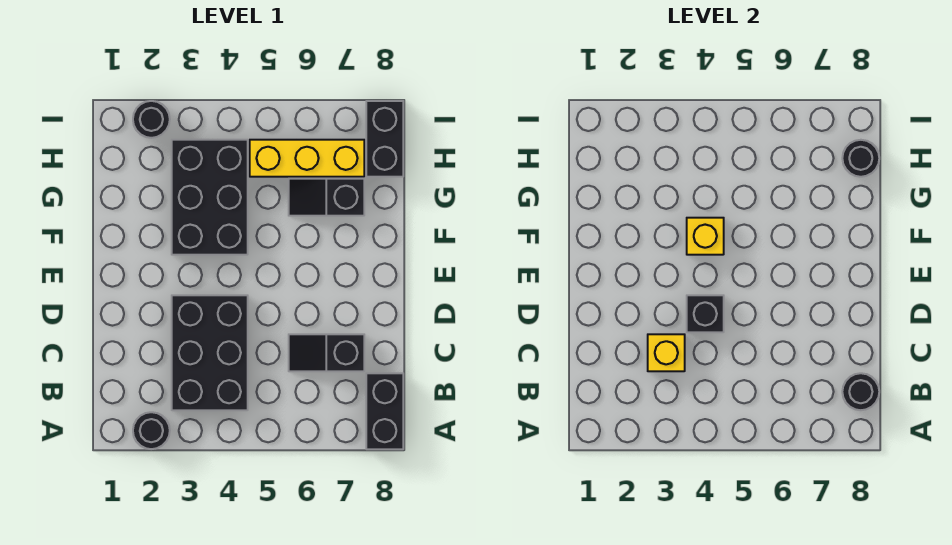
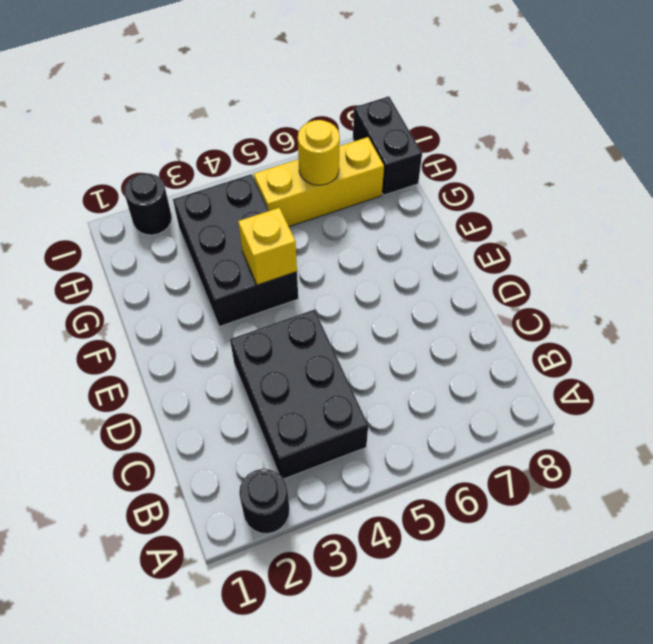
yellow 1x1 round brick [298,120,340,185] -> none
none -> black 1x2 brick [366,373,403,449]
none -> black 1x2 slope [289,334,364,371]
none -> black 1x2 slope [289,179,364,216]

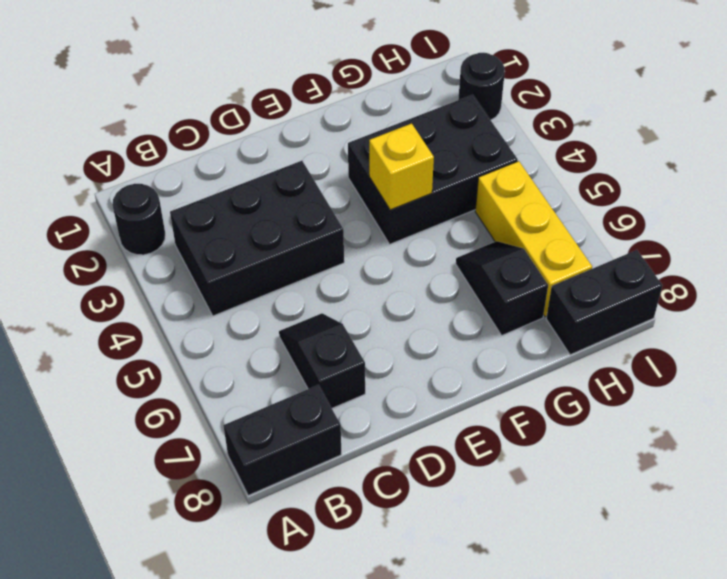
none -> black 1x1 round brick [842,373,879,410]
none -> yellow 1x1 brick [648,334,685,371]
none -> black 1x1 brick [687,295,724,332]

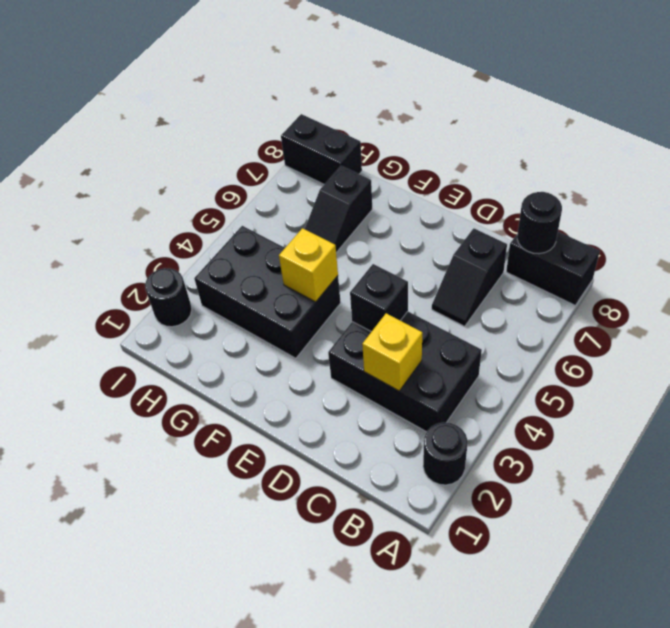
none -> yellow 1x3 brick [250,140,364,177]
none -> black 1x1 round brick [842,140,879,177]

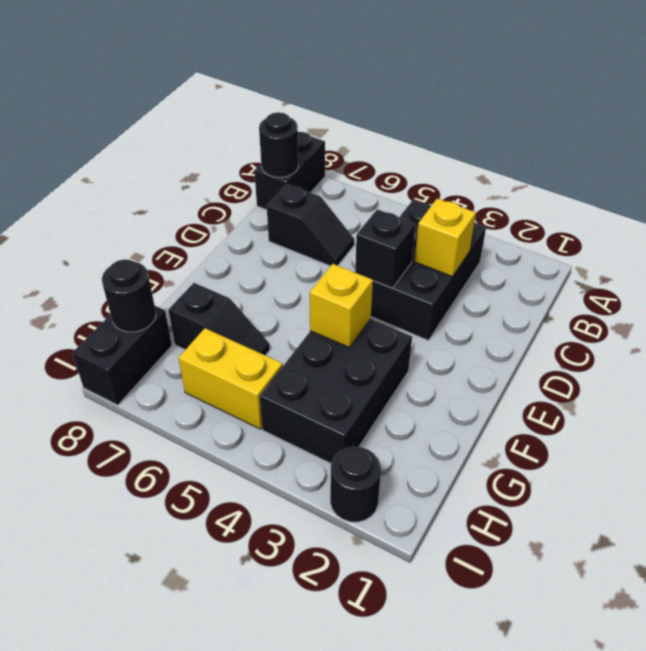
yellow 1x2 brick [179,328,283,429] -> yellow 1x3 brick [250,140,364,177]
none -> black 1x1 round brick [133,412,170,449]

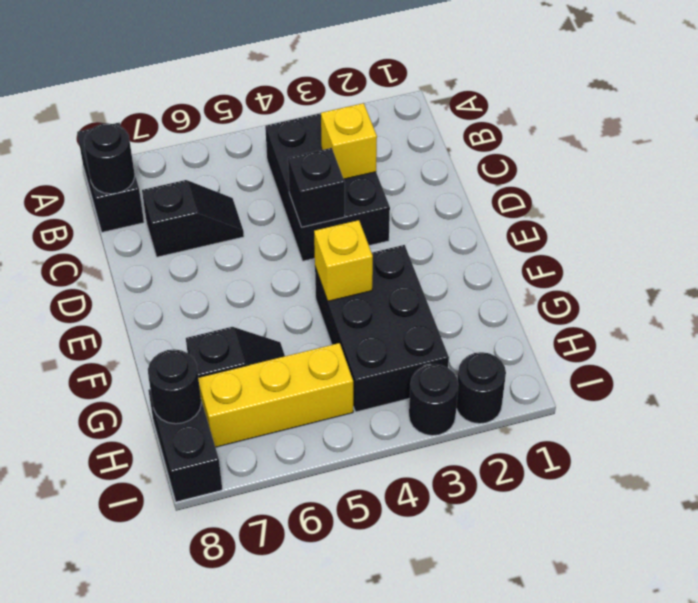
black 1x1 round brick [409,364,458,436] -> black 1x1 round brick moved to [133,412,170,449]

